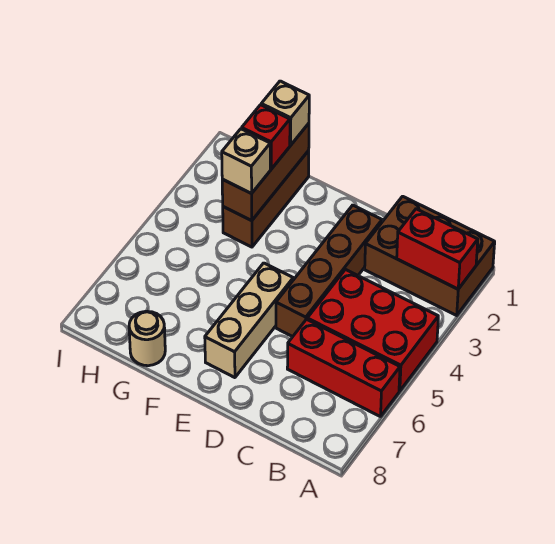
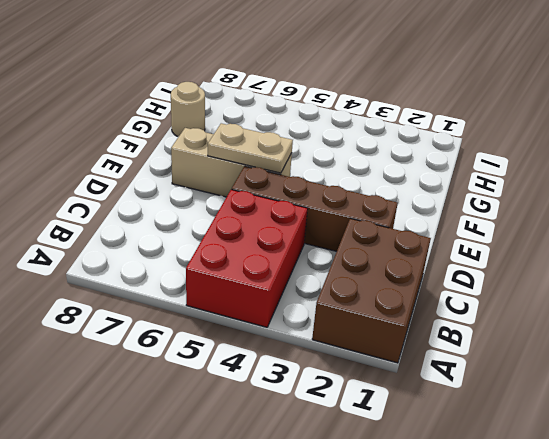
tan 1x2 plate [208,123,293,173] -> none
none -> red 1x3 brick [287,319,400,417]
none -> brown 1x3 brick [223,151,309,247]
none -> red 1x2 brick [397,209,478,289]

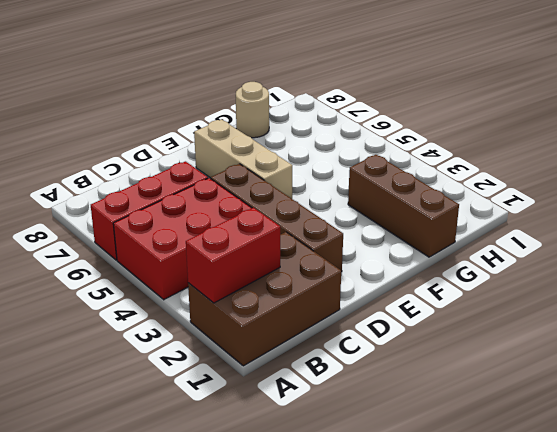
none -> brown 1x3 brick [222,123,309,221]
none -> tan 1x1 brick [261,81,309,145]
none -> red 1x1 brick [242,105,290,169]

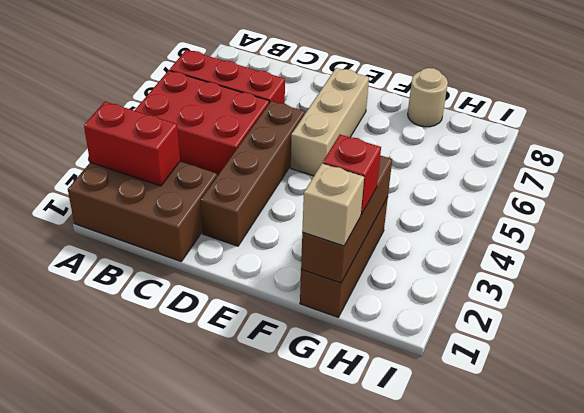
none -> tan 1x1 brick [222,129,270,194]

